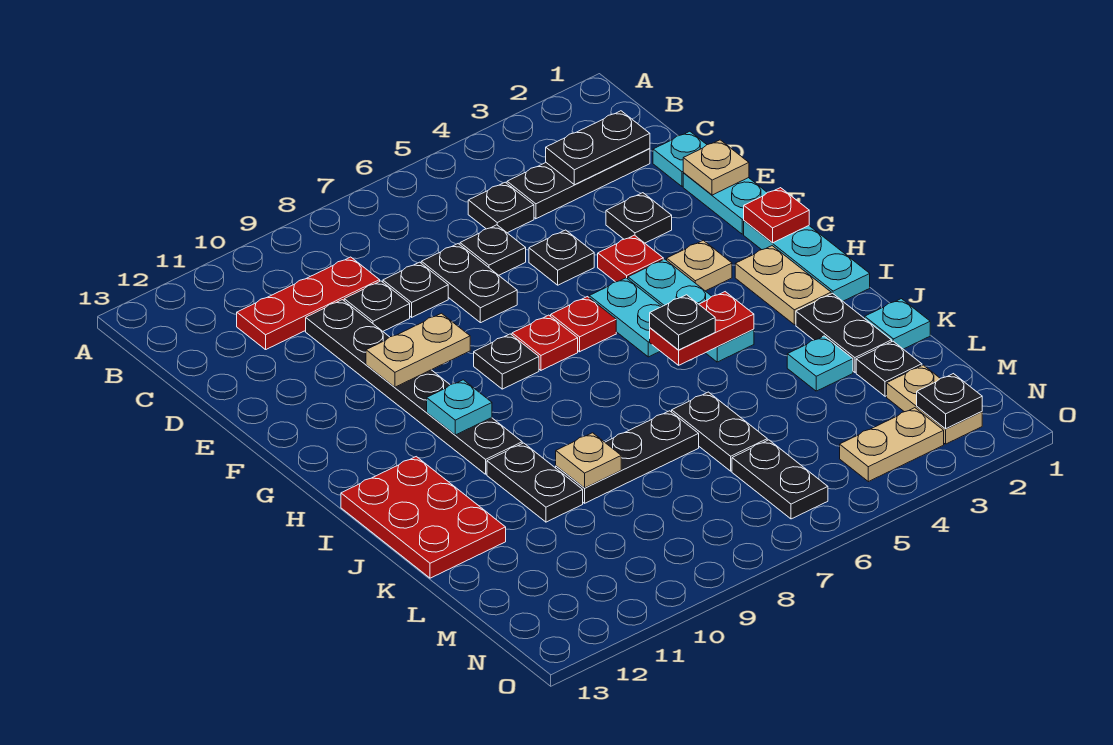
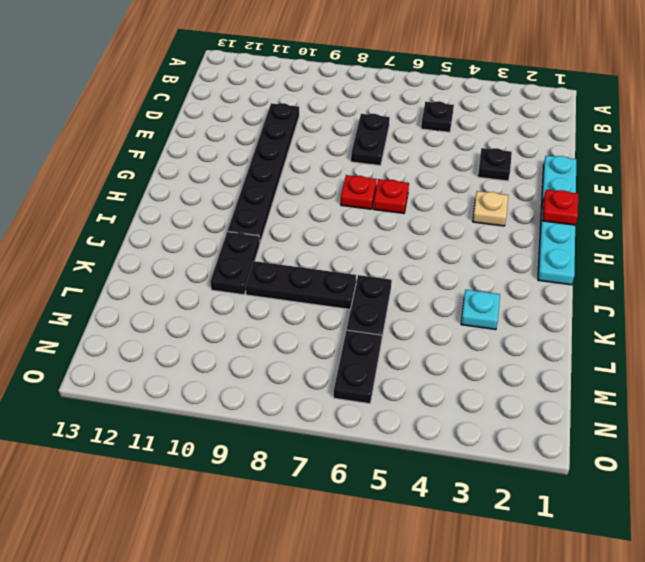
none -> black 1x3 plate [507,149,650,219]
none -> red 1x3 plate [237,257,380,350]
none -> cyan 1x1 plate [653,131,707,186]
none -> black 1x1 plate [460,225,526,275]

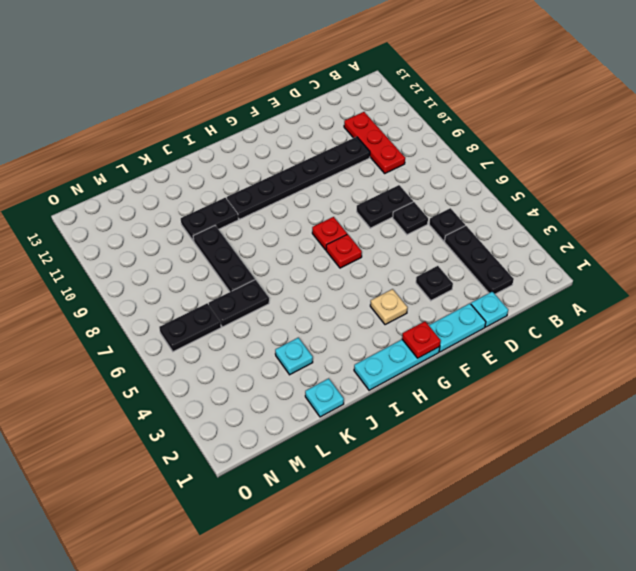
none -> black 1x1 plate [383,262,448,317]
none -> black 1x1 plate [344,281,410,331]
none -> black 1x1 plate [529,230,594,285]
none -> red 1x1 plate [598,235,663,282]

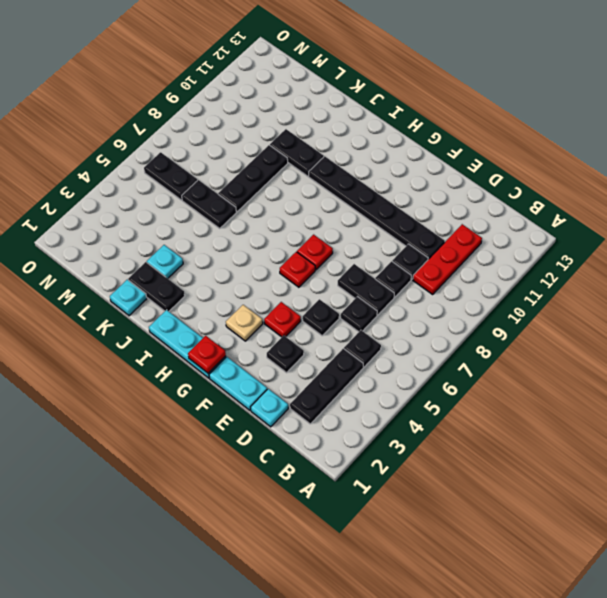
none -> cyan 1x3 plate [628,259,754,362]
none -> cyan 1x2 plate [589,278,662,357]
none -> black 1x1 plate [474,334,539,389]
none -> tan 1x2 plate [735,246,831,325]

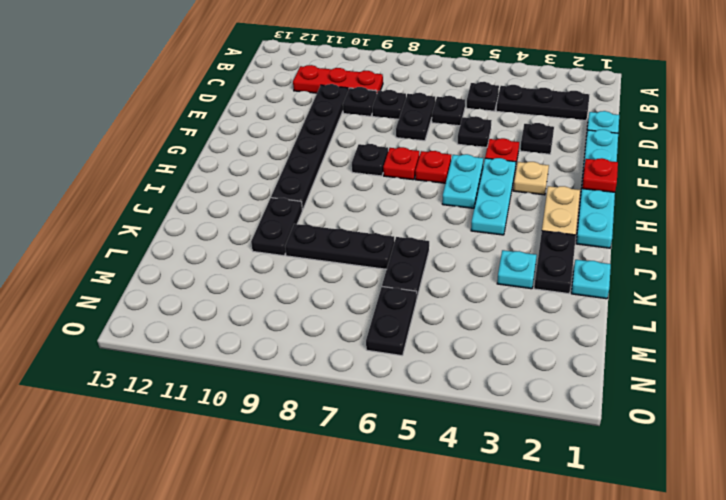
none -> red 2x3 plate [341,457,506,578]
none -> black 1x1 plate [856,341,922,396]
none -> tan 1x2 plate [887,365,982,444]
none -> tan 1x2 plate [840,408,944,482]

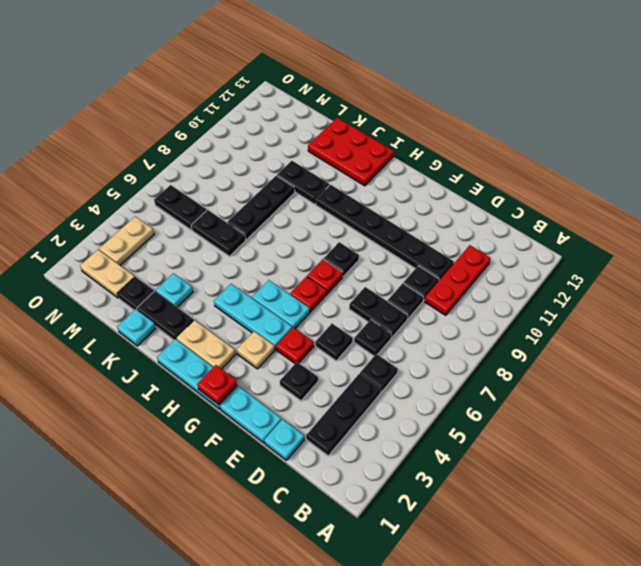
none -> black 1x2 plate [546,111,650,185]
none -> tan 1x1 plate [683,140,749,195]
none -> tan 1x2 plate [366,313,470,387]
none -> cyan 1x1 plate [427,380,492,435]

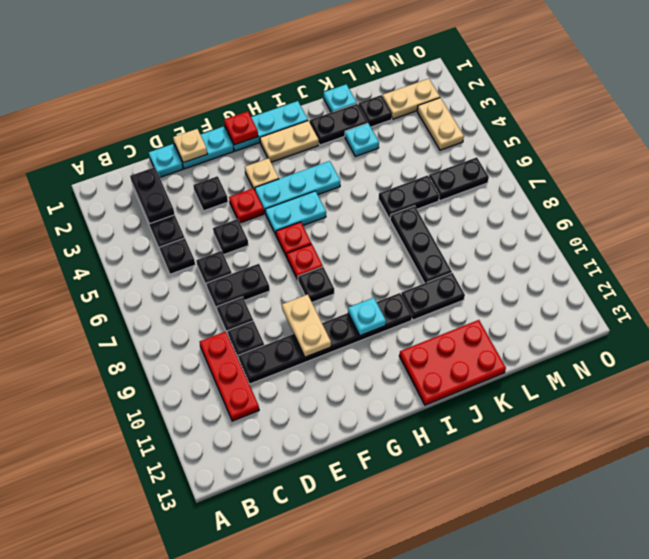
none -> red 1x2 plate [650,292,754,365]
none -> tan 1x1 plate [556,433,621,488]
none -> black 1x1 plate [917,374,982,429]
none -> black 1x1 plate [650,295,715,350]

